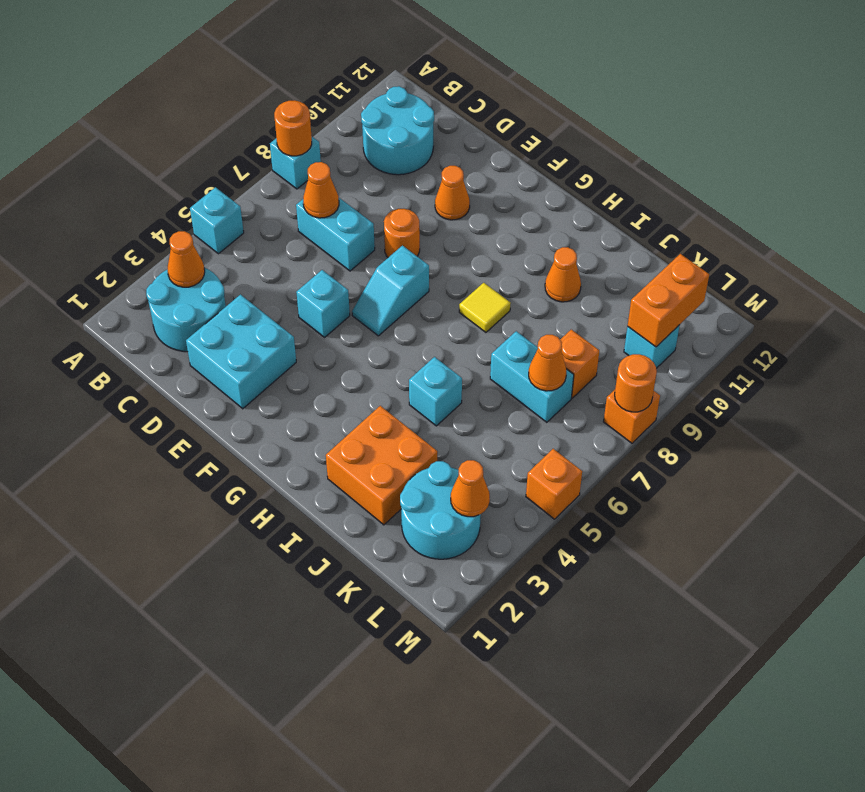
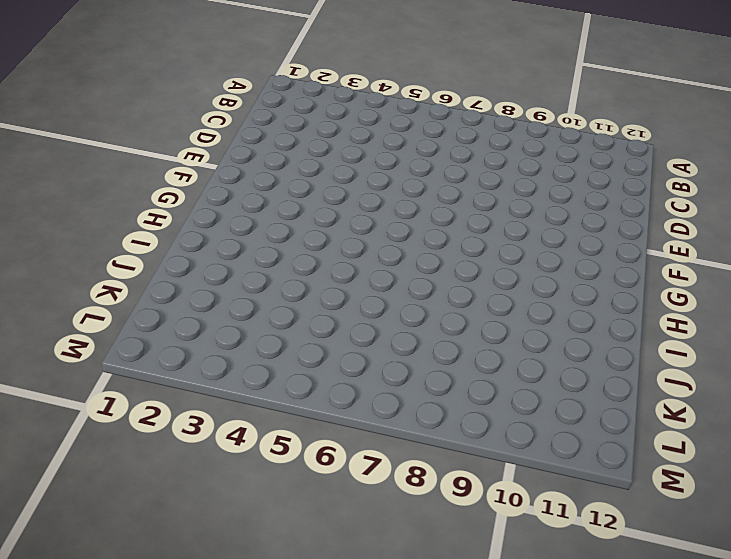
none -> cyan 1x1 brick [190,187,244,254]
none -> cyan 1x1 brick [270,137,321,189]
none -> cyan 2x2 round brick [146,268,226,352]

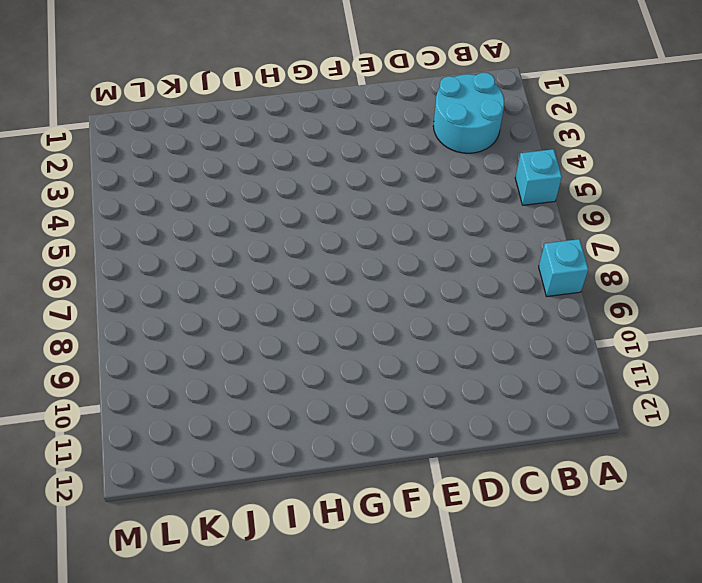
none -> cyan 2x2 round brick [361,86,434,175]
none -> cyan 1x2 brick [296,198,375,271]
none -> cyan 2x2 brick [186,295,296,409]

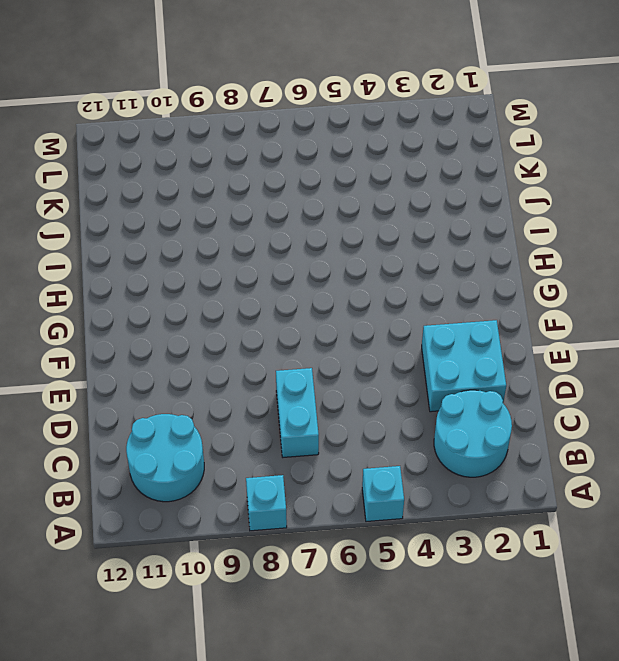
none -> cyan 1x1 brick [296,270,350,337]
none -> orange 1x1 round brick [384,209,420,257]
none -> orange 1x1 cone [435,166,470,220]

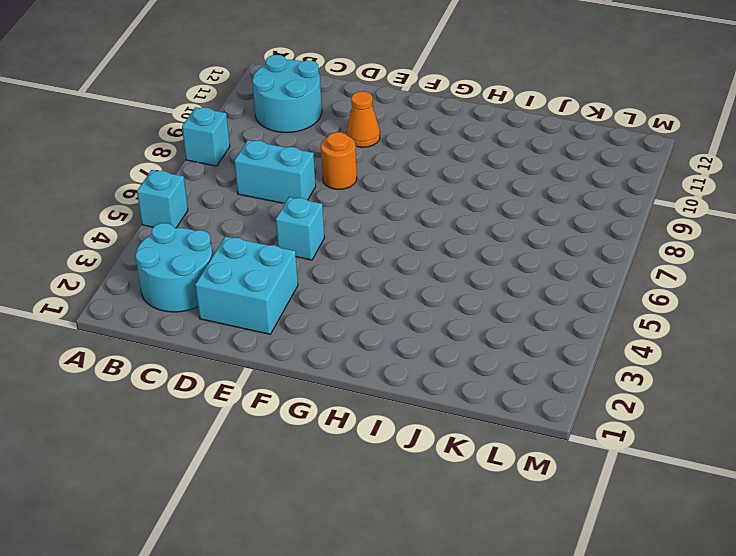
none -> cyan 1x2 slope [352,246,429,336]
none -> yellow 1x1 tile [459,283,511,332]
none -> orange 2x2 brick [326,406,437,525]

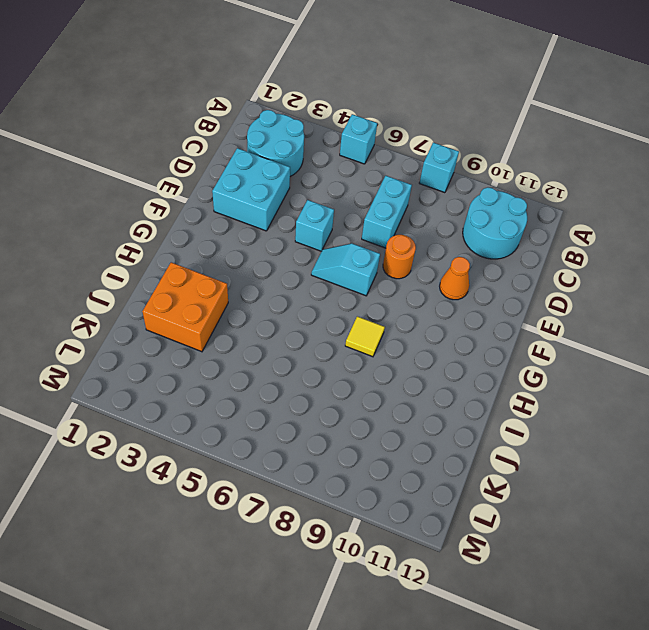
none -> cyan 1x1 brick [409,357,462,426]
none -> orange 1x1 cone [545,247,581,302]
none -> cyan 1x2 brick [490,331,574,422]

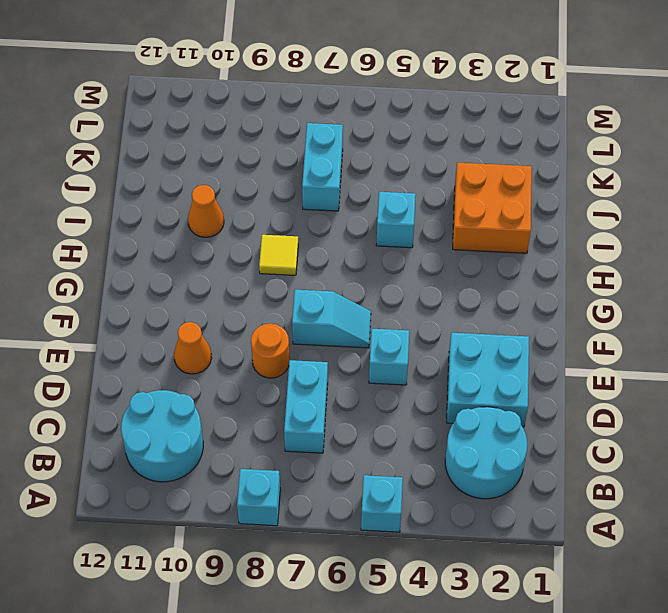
none -> cyan 2x2 round brick [400,461,481,559]
none -> orange 1x1 brick [560,330,599,398]
none -> cyan 1x1 brick [624,325,680,368]

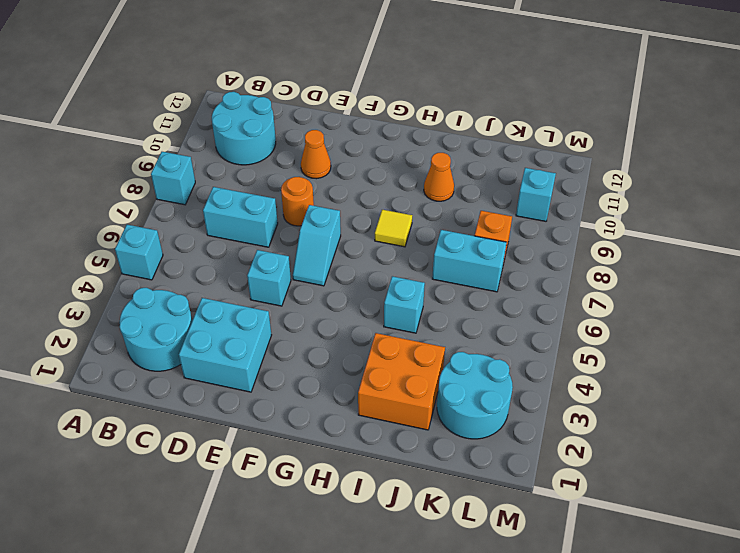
none -> orange 1x1 brick [526,449,582,519]
none -> orange 1x1 brick [604,390,660,443]
none -> orange 1x1 round brick [274,101,312,156]

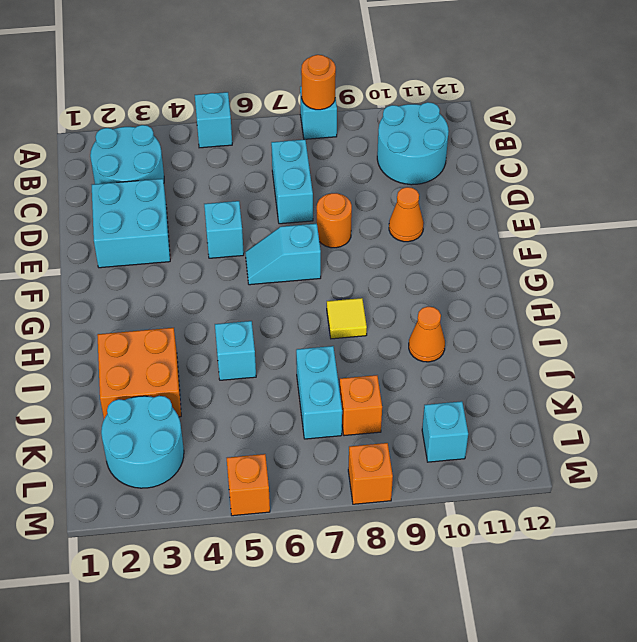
none -> orange 1x1 cone [168,231,205,287]
none -> orange 1x1 cone [303,162,339,218]
none -> orange 1x1 cone [529,335,566,391]

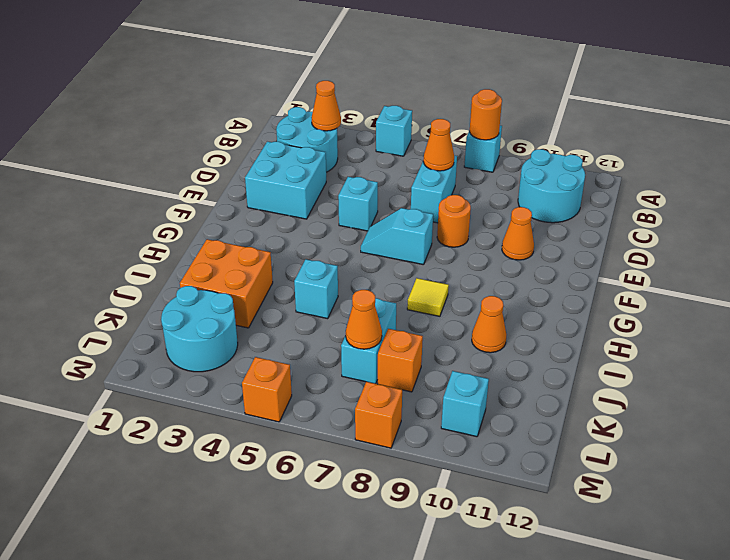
none -> orange 1x1 cone [451,460,490,517]
none -> orange 1x2 brick [628,254,709,347]
none -> orange 1x1 round brick [615,354,657,412]

